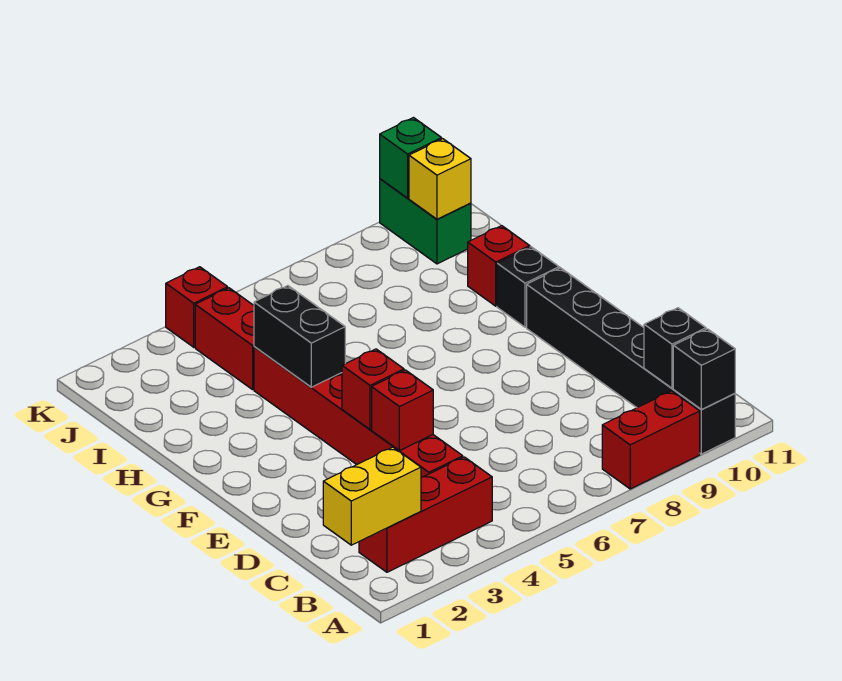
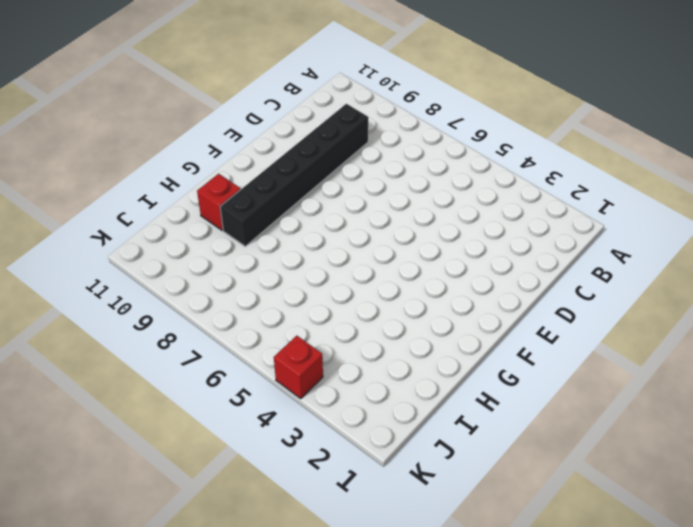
black 1x6 brick [220,104,368,246] -> black 1x6 brick moved to [527,268,735,454]
none -> red 1x2 brick [602,391,700,489]
none -> red 1x3 brick [359,457,492,572]
none -> red 1x6 brick [254,347,463,477]

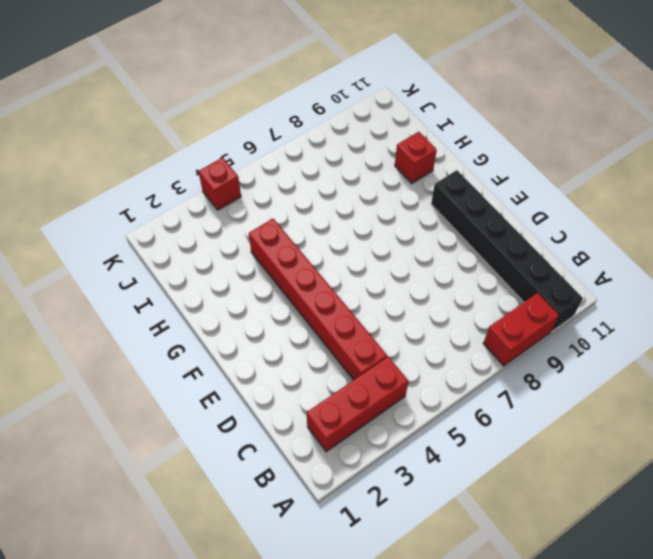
none -> black 1x1 brick [497,247,559,327]
none -> red 1x2 brick [195,288,254,390]
none -> green 1x2 brick [380,179,471,264]

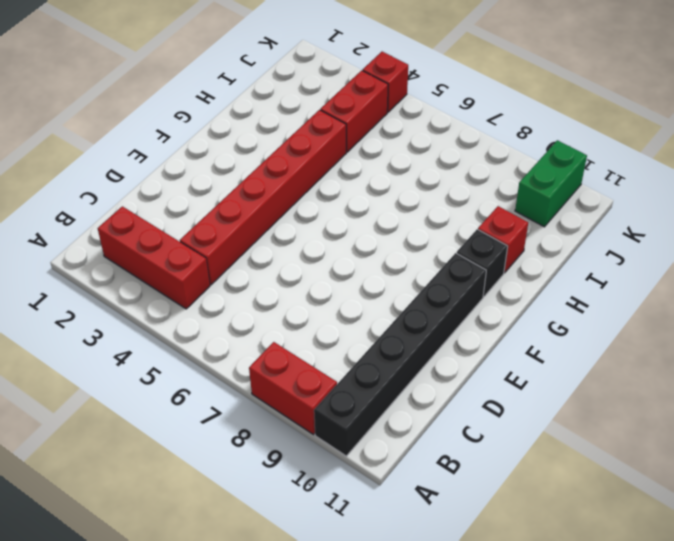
none -> black 1x1 brick [673,329,735,409]
none -> yellow 1x2 brick [323,447,421,545]
none -> black 1x1 brick [644,308,706,388]

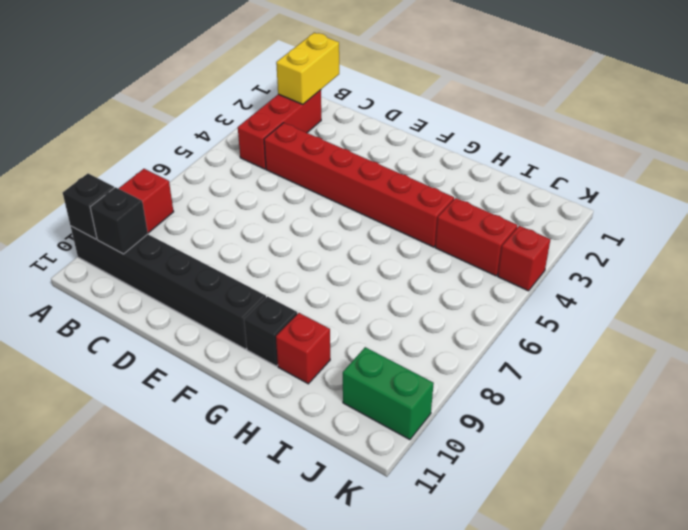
none -> red 1x1 brick [372,370,433,451]
none -> red 1x1 brick [342,349,404,429]
none -> black 1x2 brick [254,286,345,387]

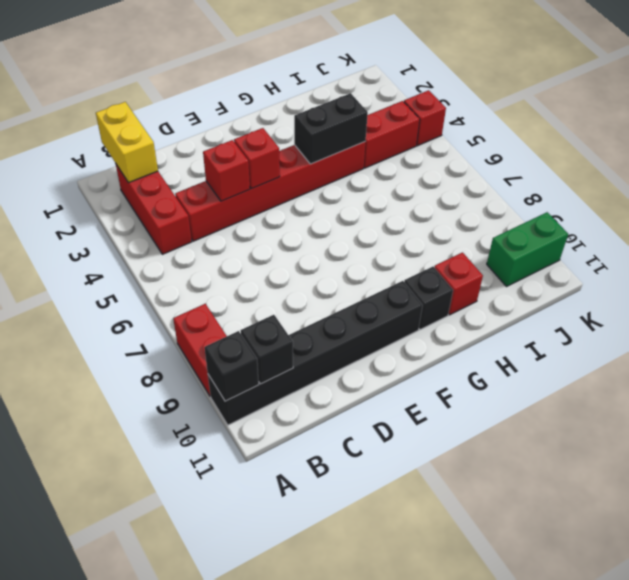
none -> yellow 1x1 brick [409,139,471,219]
none -> green 1x1 brick [380,118,442,198]

